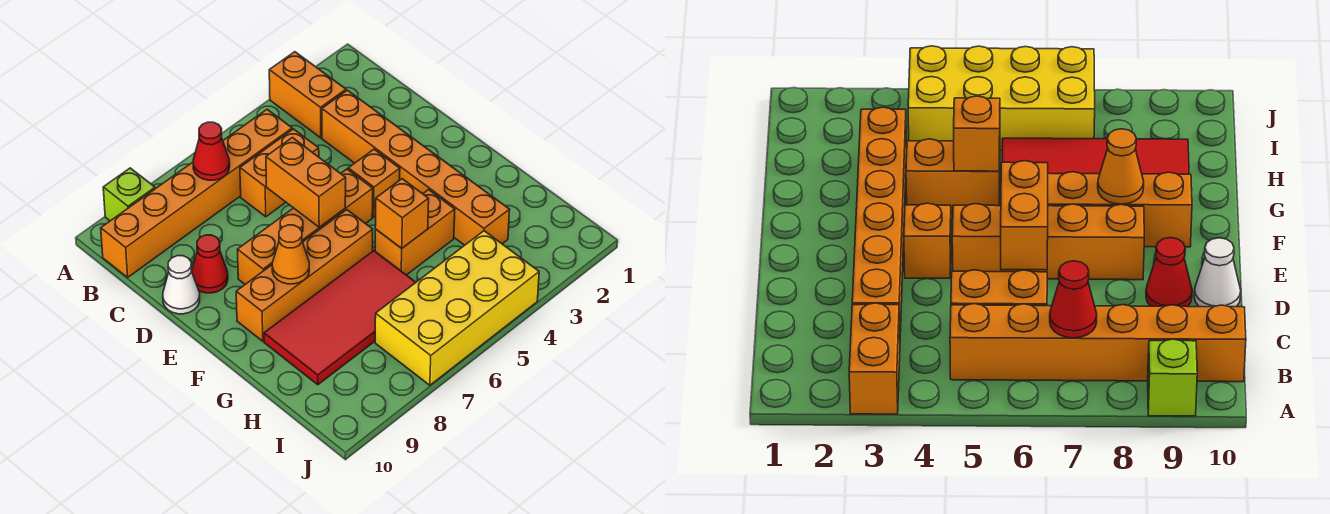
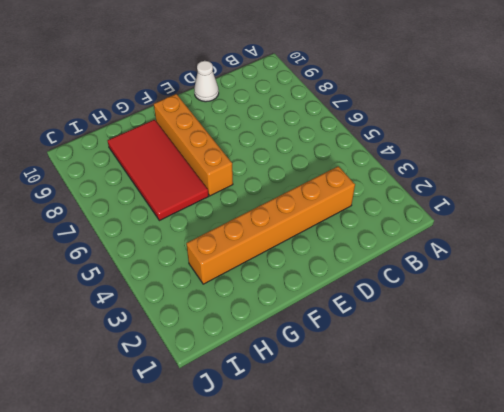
none -> orange 1x2 brick [269,52,346,138]
none -> lime 1x1 brick [103,168,155,221]
none -> orange 1x6 brick [101,109,292,277]

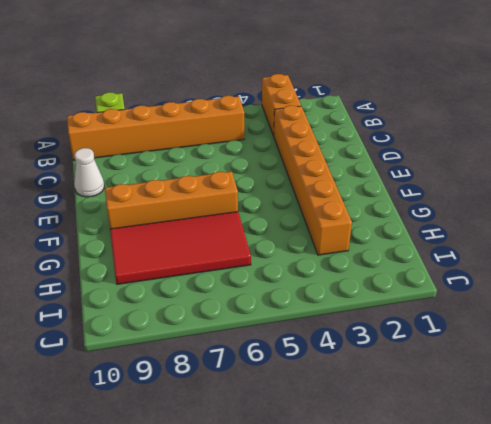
none -> orange 1x2 brick [240,129,319,217]
none -> red 1x1 cone [192,235,228,293]
none -> orange 1x1 brick [348,149,400,217]

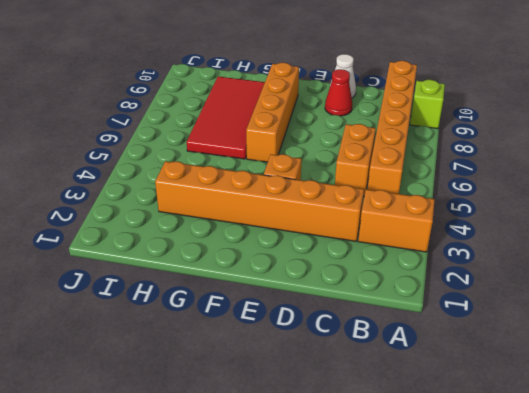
none -> orange 1x4 brick [237,169,373,284]
none -> orange 1x2 brick [375,190,455,275]
none -> yellow 2x4 brick [375,231,539,385]

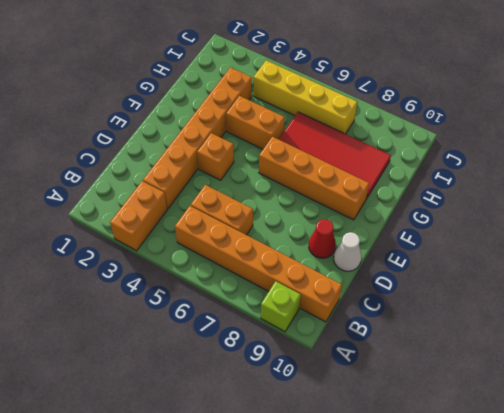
yellow 1x4 brick [253,60,357,134] -> yellow 2x4 brick [375,231,539,385]
none -> orange 1x4 brick [237,169,373,284]
none -> red 1x1 cone [193,122,230,180]
none -> orange 1x2 brick [266,138,346,227]

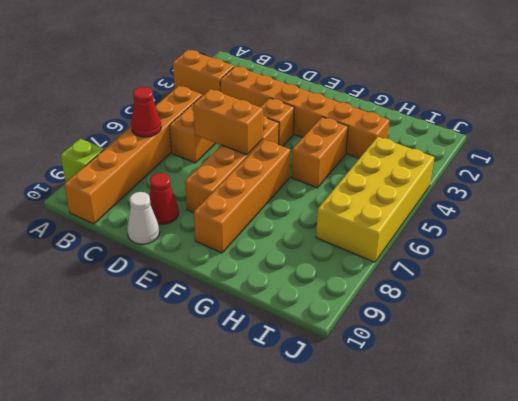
none -> red 2x4 tile [264,251,416,385]
none -> orange 1x1 cone [272,225,309,284]
none -> orange 1x1 brick [375,179,429,248]

